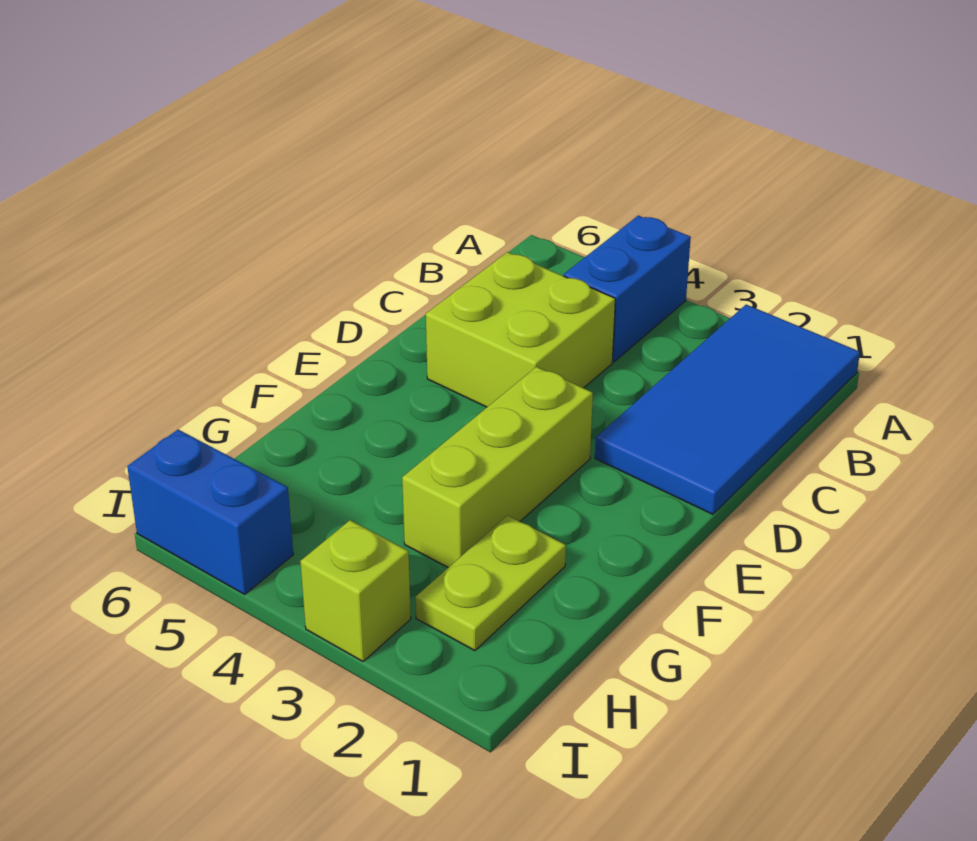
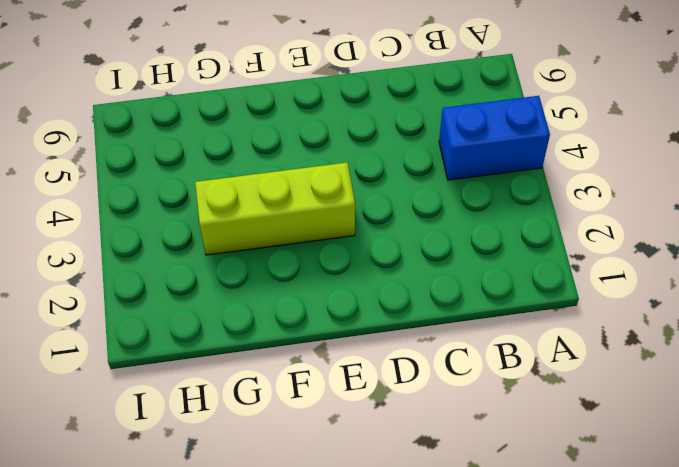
none -> blue 2x4 tile [595,305,860,514]
none -> lime 2x2 brick [426,252,615,407]

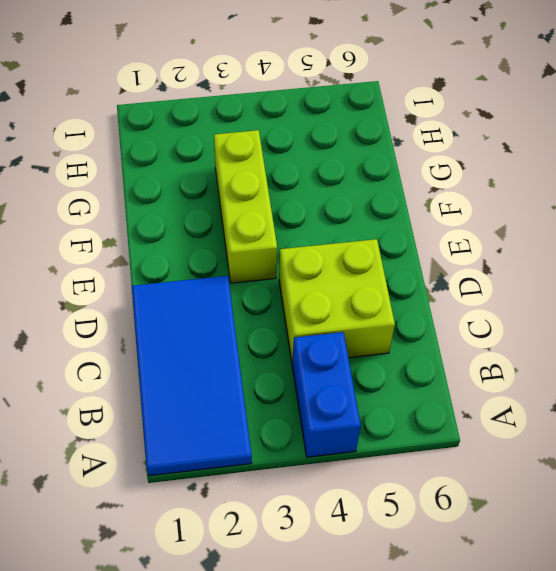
none -> lime 1x2 plate [415,515,566,651]
none -> lime 1x1 brick [300,520,411,661]

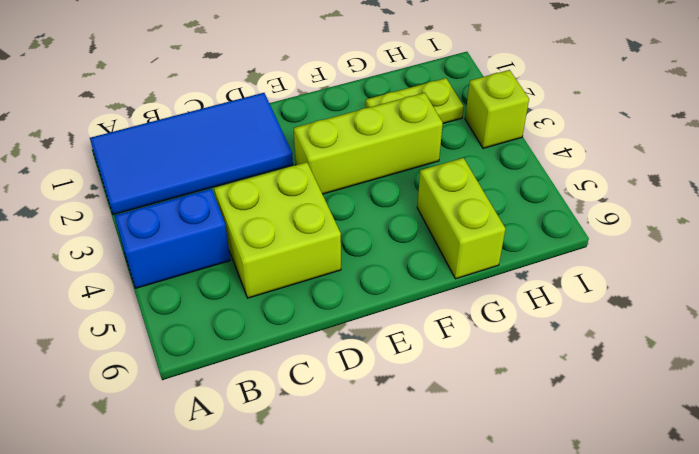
lime 1x2 brick [417,158,505,279] -> none
none -> blue 1x2 brick [127,430,293,594]

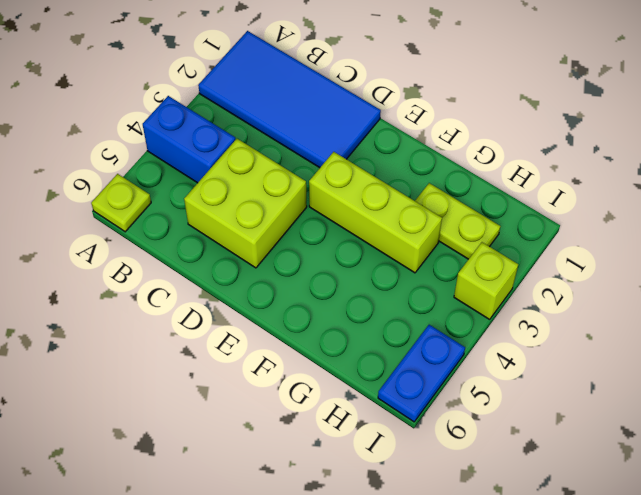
lime 1x1 plate [91,174,151,232] -> none
blue 1x2 plate [378,325,465,422] -> blue 1x2 brick [127,430,293,594]

